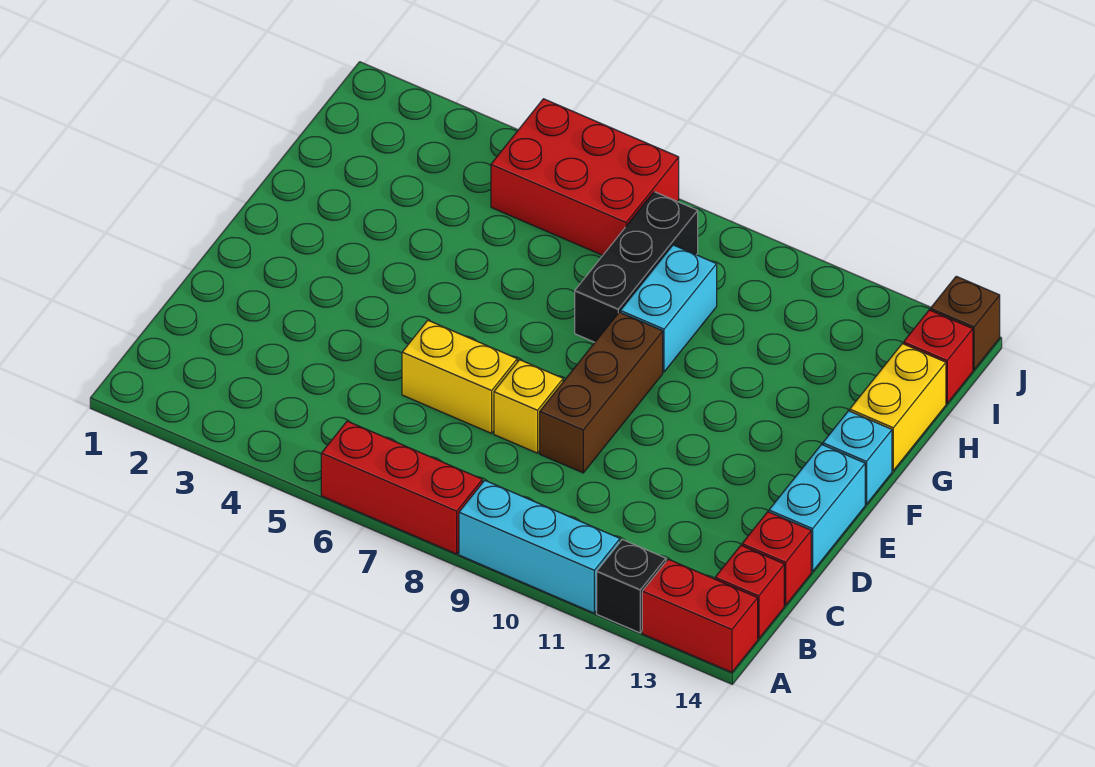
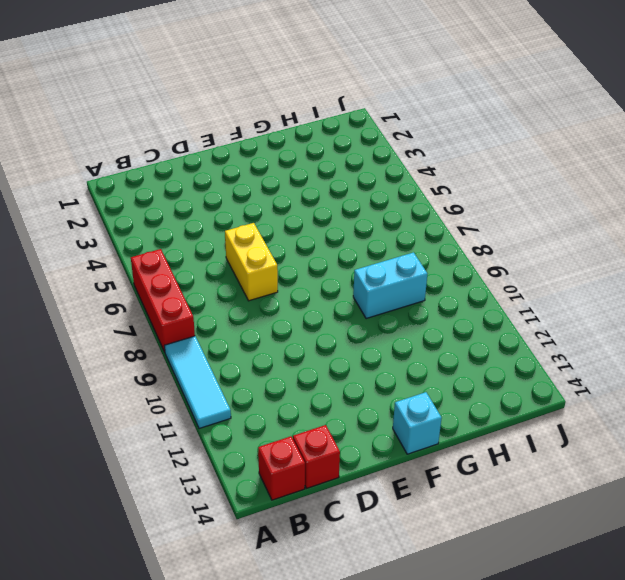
cyan 1x3 tile [164,336,231,429] -> cyan 1x3 brick [459,480,620,613]
none -> black 1x1 brick [597,539,666,633]
none -> red 1x2 brick [642,559,758,672]
none -> yellow 1x1 brick [494,360,563,453]

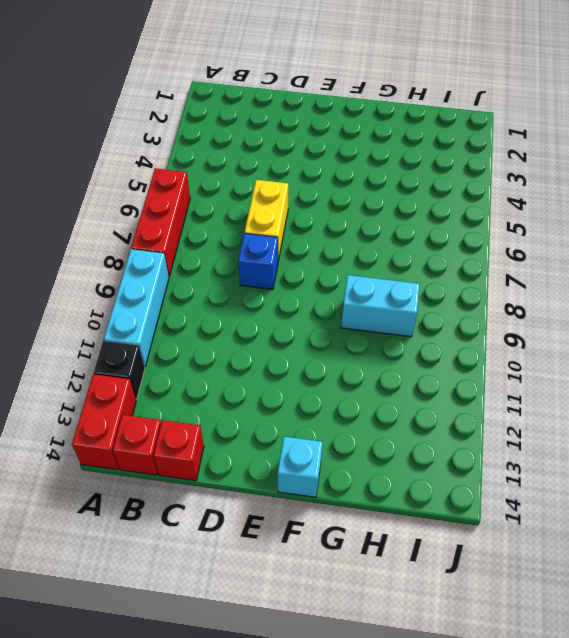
blue 1x1 brick [238,233,278,289] -> yellow 1x1 brick [494,360,563,453]
none -> brown 1x3 brick [540,312,663,473]
none -> cyan 1x2 brick [769,444,865,571]
none -> black 1x3 brick [575,192,698,342]

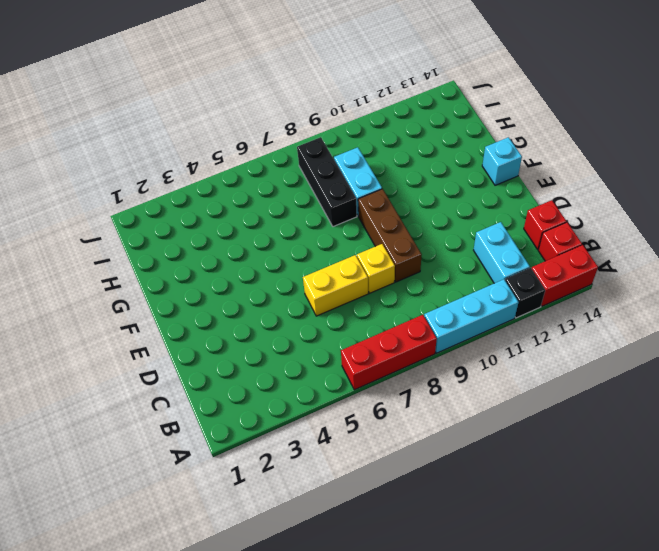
cyan 1x2 brick [474,222,530,283] -> cyan 1x2 brick moved to [769,444,865,571]
none -> yellow 1x2 brick [850,344,946,470]
none -> red 2x3 brick [491,99,679,255]
none -> red 1x1 brick [904,310,973,403]

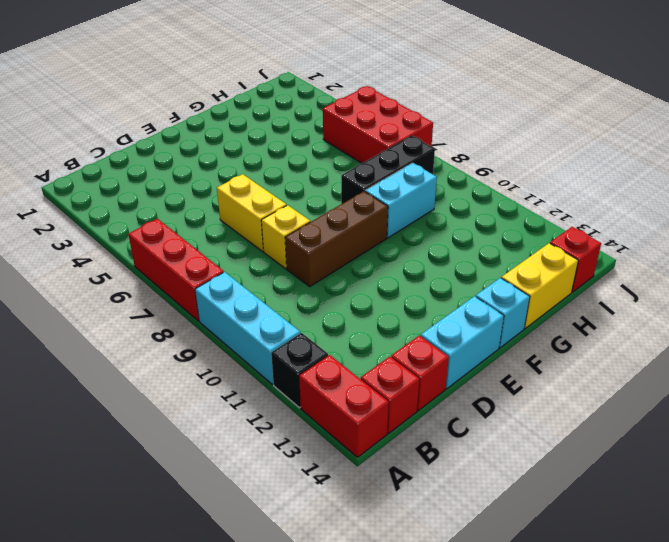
none -> brown 1x1 brick [930,276,1000,370]

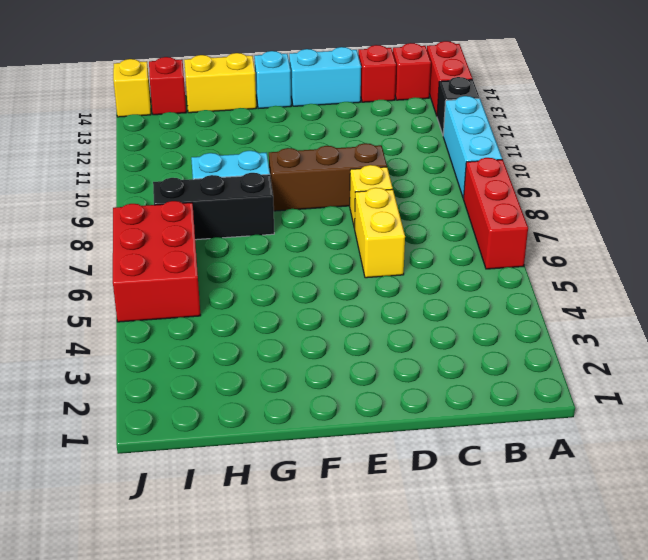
yellow 1x1 brick [113,59,151,117] -> brown 1x1 brick [930,276,1000,370]

